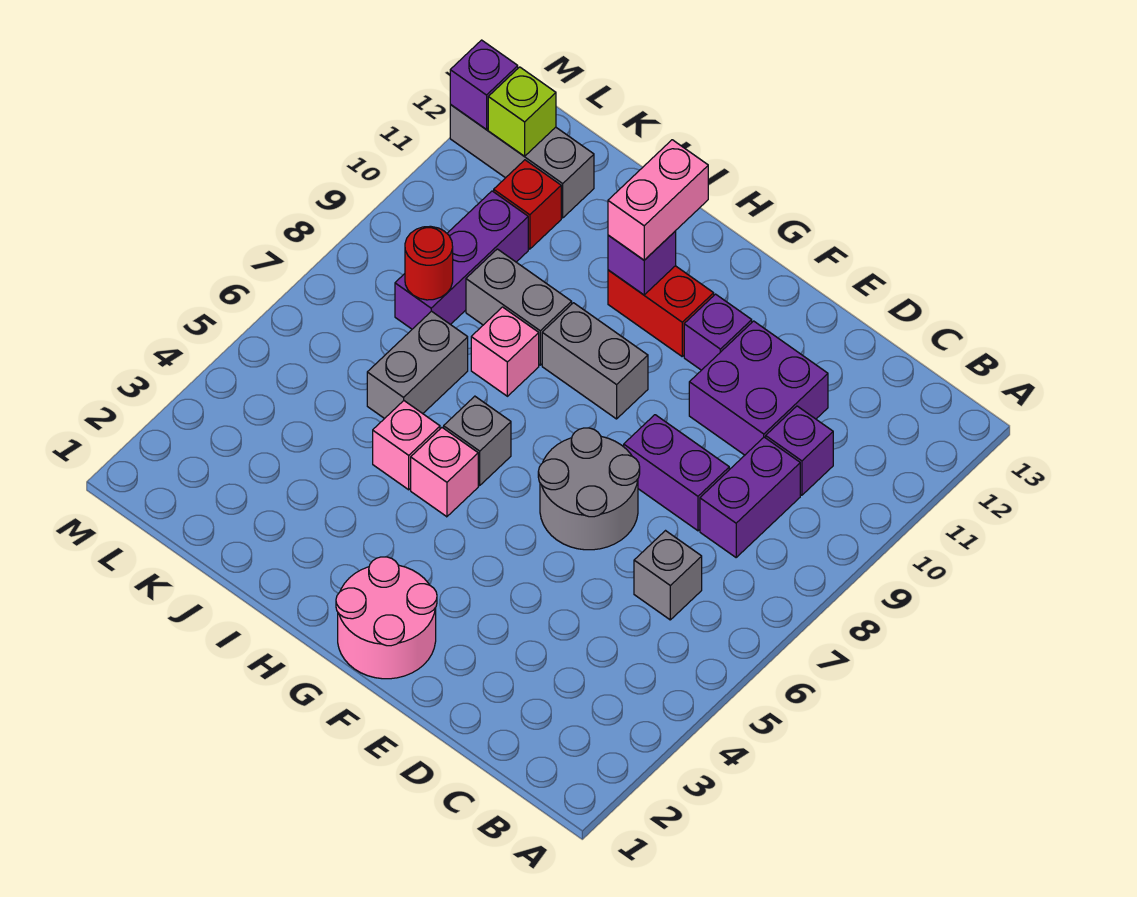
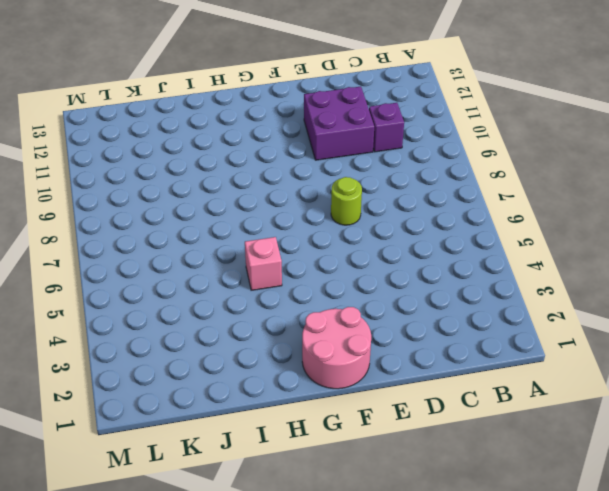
lime 1x1 round brick [331,177,362,225] -> grey 2x2 round brick [538,428,640,550]
none -> grey 1x1 brick [634,531,702,620]
none -> purple 1x2 brick [700,437,800,557]
none -> purple 1x2 brick [624,415,729,531]

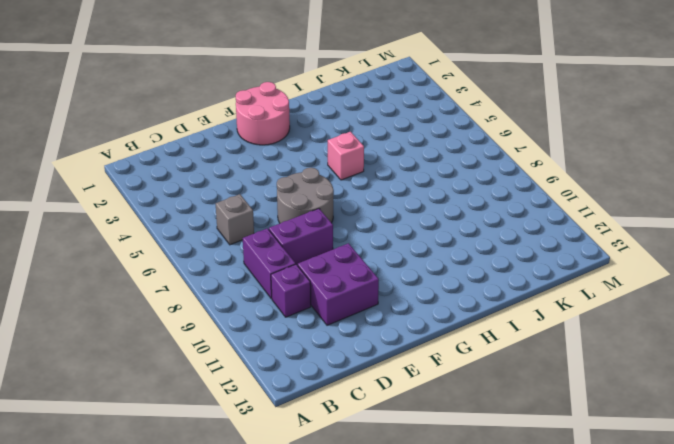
none -> purple 1x1 brick [684,294,752,370]
none -> grey 1x2 brick [542,303,648,419]
none -> red 1x2 brick [608,266,714,356]

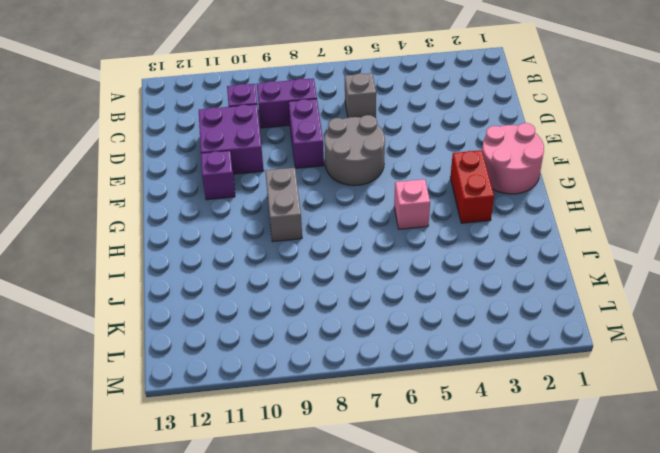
red 1x2 brick [450,150,494,223] -> red 1x2 brick moved to [608,266,714,356]
none -> grey 1x1 brick [444,396,511,485]
none -> pink 1x1 brick [373,401,440,490]
none -> pink 1x1 brick [471,307,539,396]

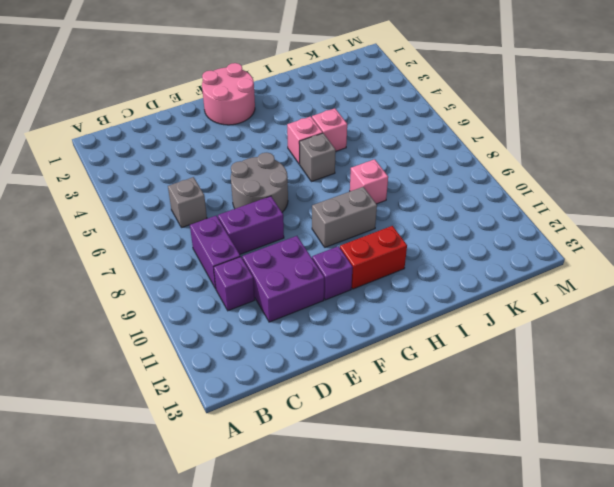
none -> grey 1x2 brick [466,249,572,365]
none -> grey 1x2 brick [367,311,468,419]
none -> purple 1x3 brick [395,191,528,329]

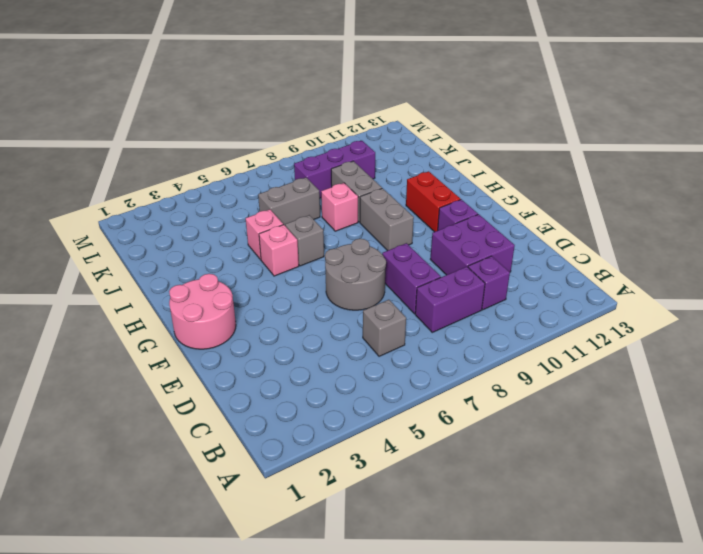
none -> red 1x1 brick [494,160,561,249]
none -> grey 1x3 brick [450,104,594,218]
none -> purple 1x1 brick [608,231,676,295]

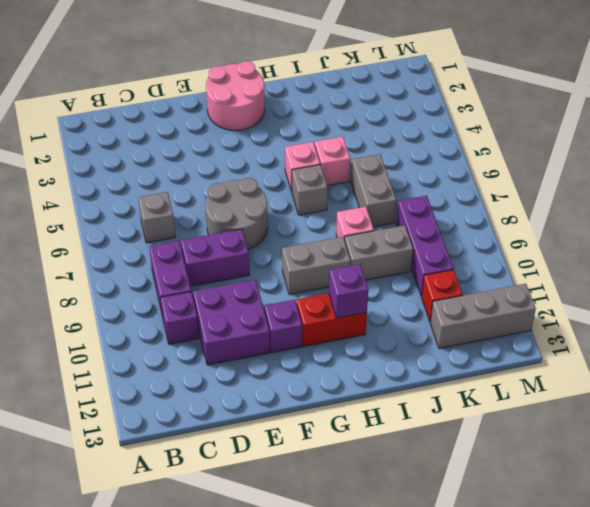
none -> red 1x1 round brick [405,226,453,300]
none -> lime 1x1 brick [488,67,556,156]
none -> purple 1x1 brick [450,40,518,129]

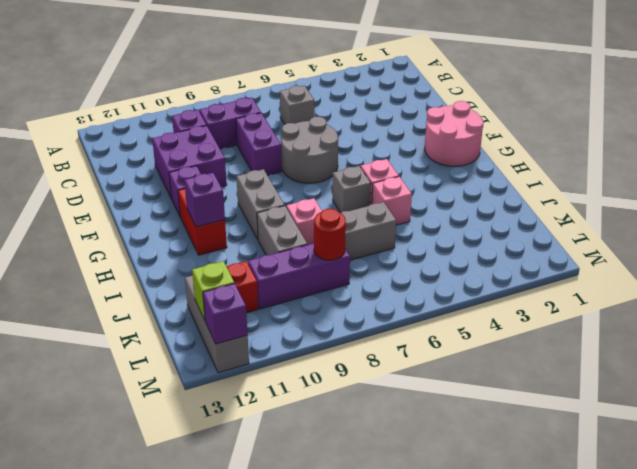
none -> pink 1x2 brick [608,140,708,260]

